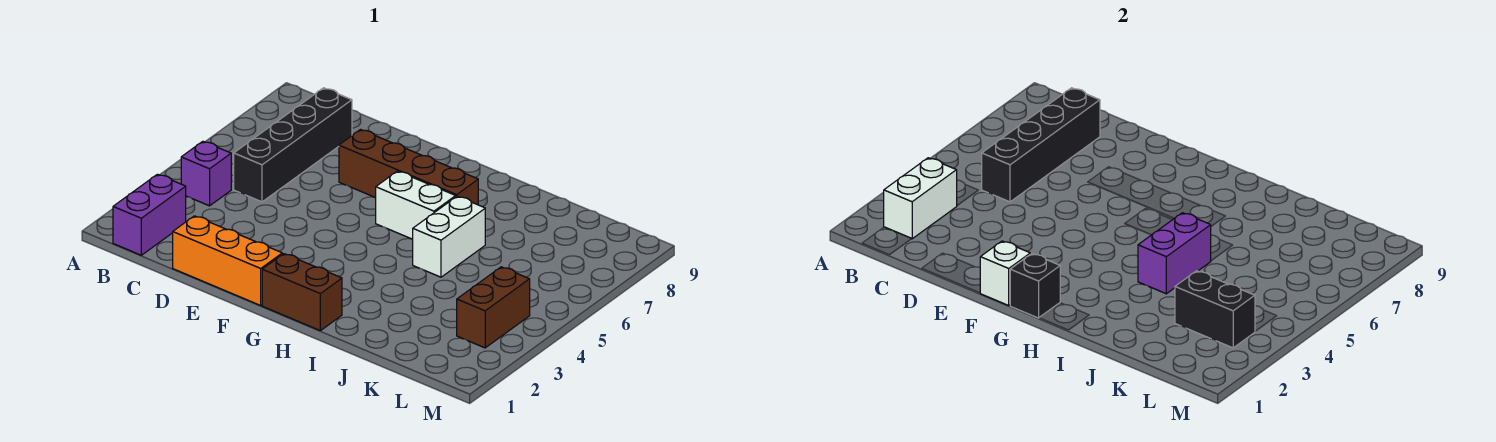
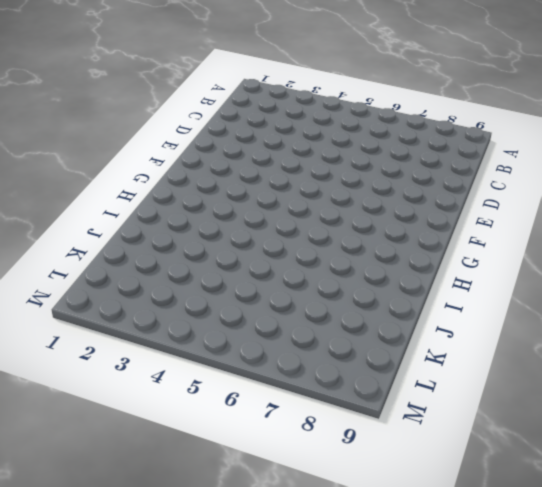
none -> purple 1x2 brick [113,174,186,255]
none -> purple 1x1 brick [181,141,231,206]
none -> black 1x4 brick [234,88,352,202]

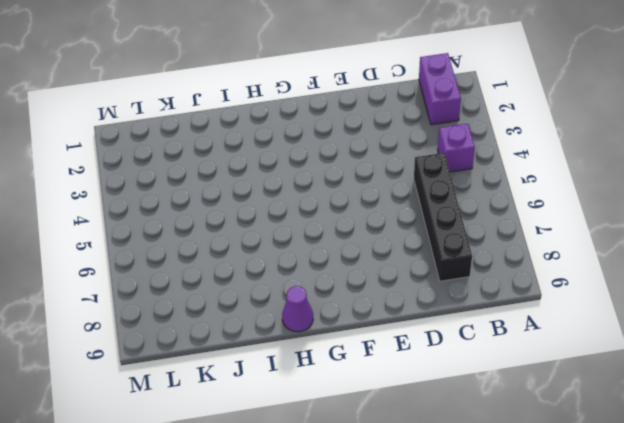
purple 1x1 cone [282,286,313,332] -> none
none -> orange 1x3 brick [173,216,282,305]
none -> brown 1x4 brick [339,130,478,205]
none -> brown 1x2 brick [262,254,342,331]

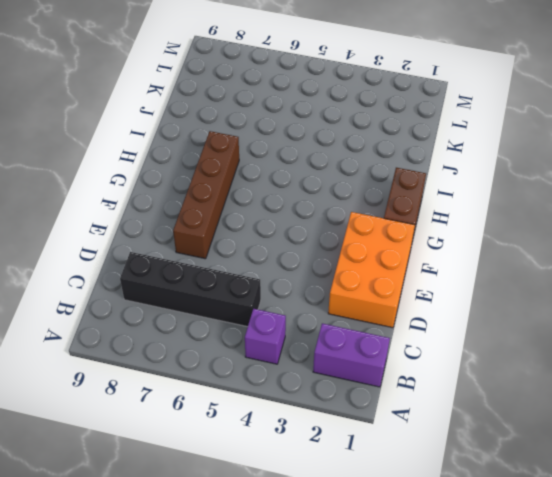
orange 2x3 brick [328,212,415,328] -> orange 1x3 brick [173,216,282,305]
none -> white 1x2 brick [376,171,456,239]
none -> white 1x2 brick [413,196,485,277]
none -> brown 1x2 brick [457,267,530,348]

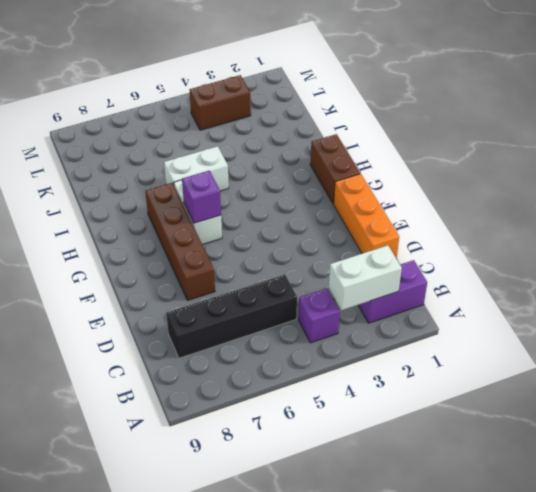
purple 1x1 brick [182,170,221,223] -> none
none -> black 1x4 brick [982,88,1100,202]
none -> white 1x1 brick [980,241,1030,305]
none -> black 1x1 brick [1010,254,1060,318]

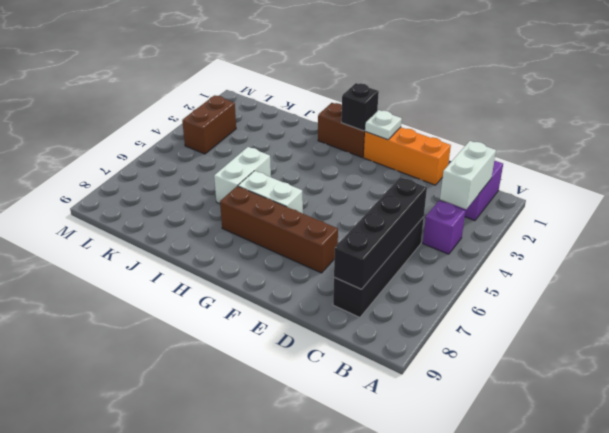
white 1x1 plate [365,110,402,140] -> white 1x1 brick [980,241,1030,305]
none -> purple 1x2 brick [1138,213,1211,294]
none -> black 1x2 brick [1175,271,1255,348]

